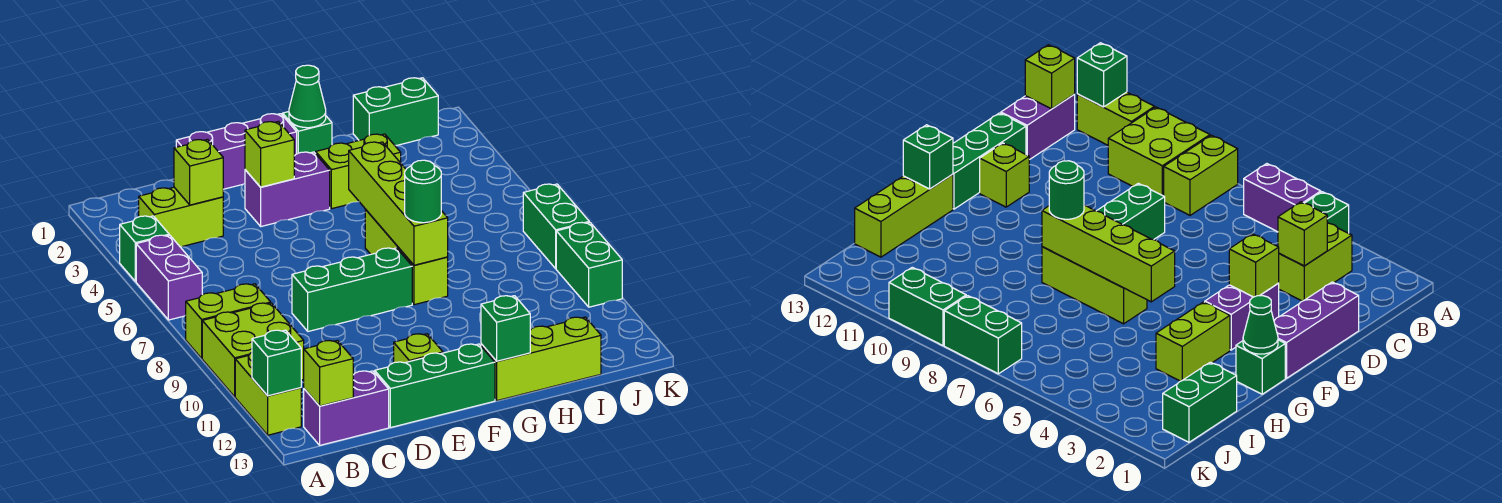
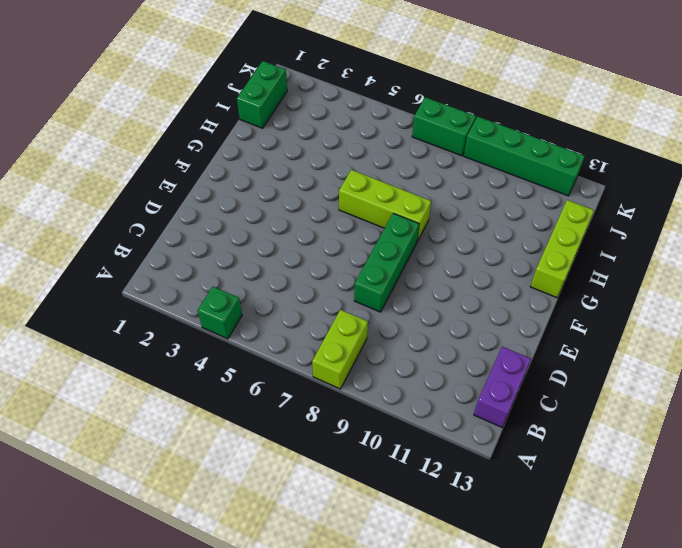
green 1x4 brick [464,116,585,196] -> green 1x2 brick [556,222,622,307]
none -> purple 1x2 brick [136,235,202,320]
none -> lime 2x2 brick [202,303,304,397]
none -> lime 1x2 brick [235,353,301,435]

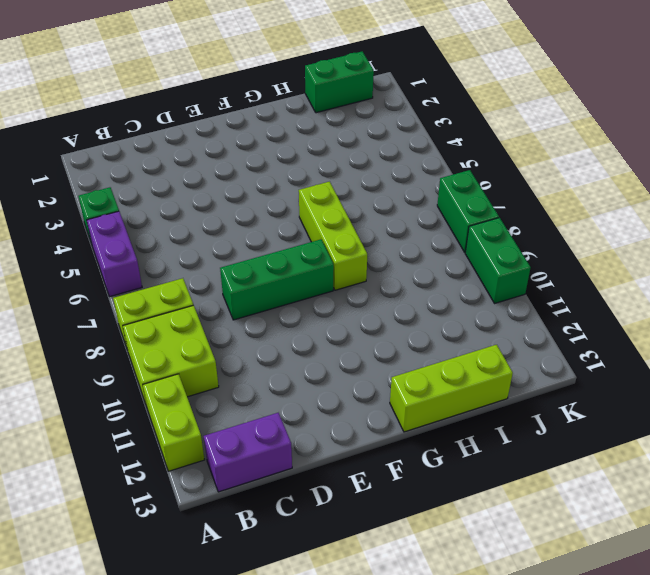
none -> lime 1x2 brick [139,187,223,247]
none -> purple 1x3 brick [176,114,297,189]
none -> green 1x3 brick [375,344,495,428]

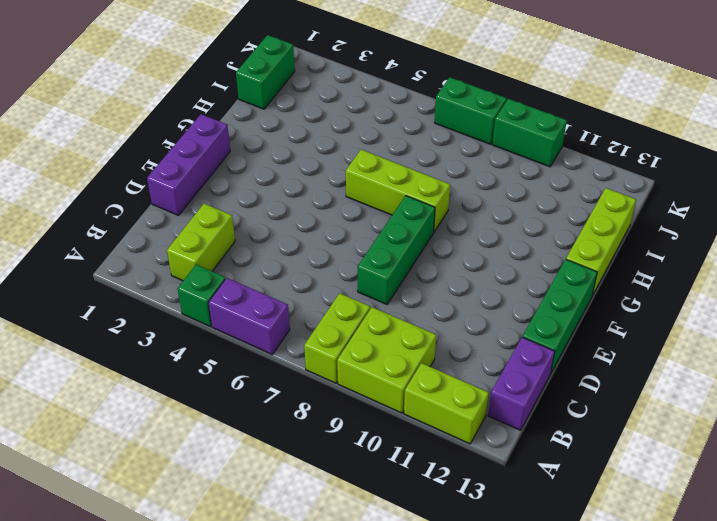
none -> purple 1x2 brick [245,152,330,226]
none -> lime 1x1 brick [394,334,443,363]
none -> green 1x1 brick [283,112,332,154]

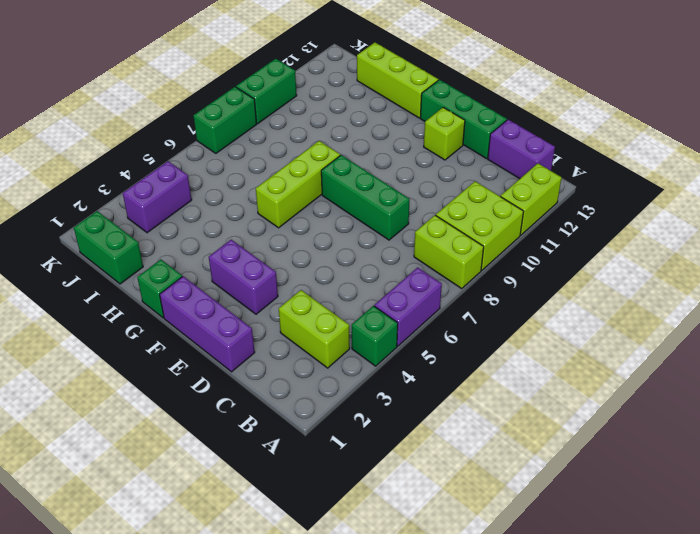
purple 1x2 brick [123,161,192,233] -> none
none -> lime 1x2 brick [316,134,401,209]
none -> green 1x1 brick [252,330,301,396]
none -> lime 1x1 brick [304,340,353,406]

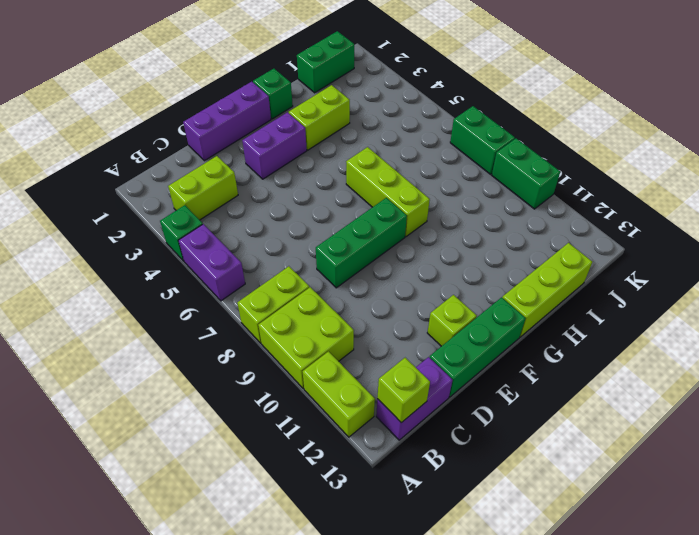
none -> green 1x1 brick [252,330,301,396]
none -> lime 1x1 brick [174,140,223,205]
none -> lime 1x1 brick [245,122,294,187]

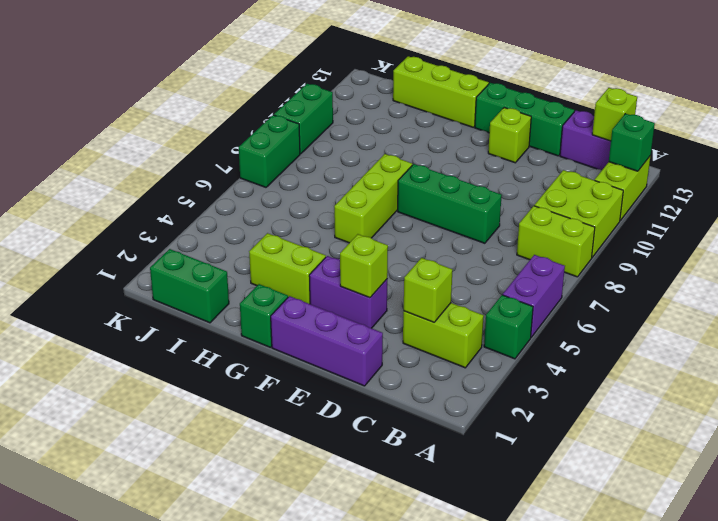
none -> green 1x1 cone [289,65,326,128]
none -> lime 1x4 brick [349,142,448,265]
none -> green 1x1 brick [481,296,530,361]

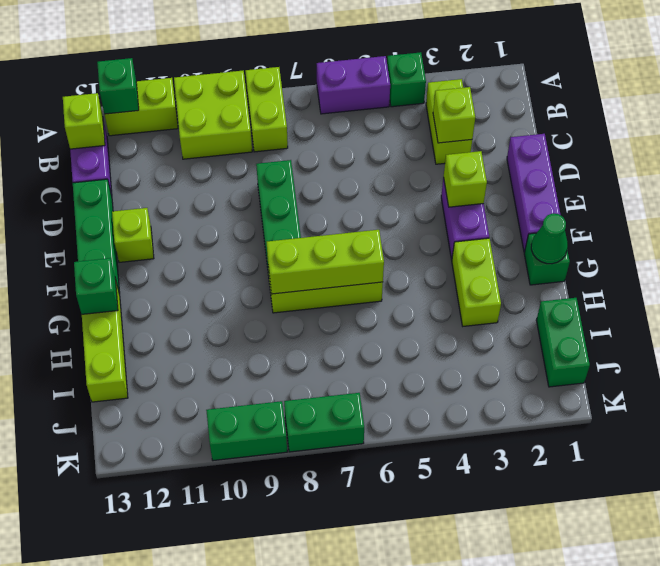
lime 1x3 brick [267,230,384,294] -> lime 1x4 brick [349,142,448,265]
none -> green 1x1 round brick [405,160,441,223]

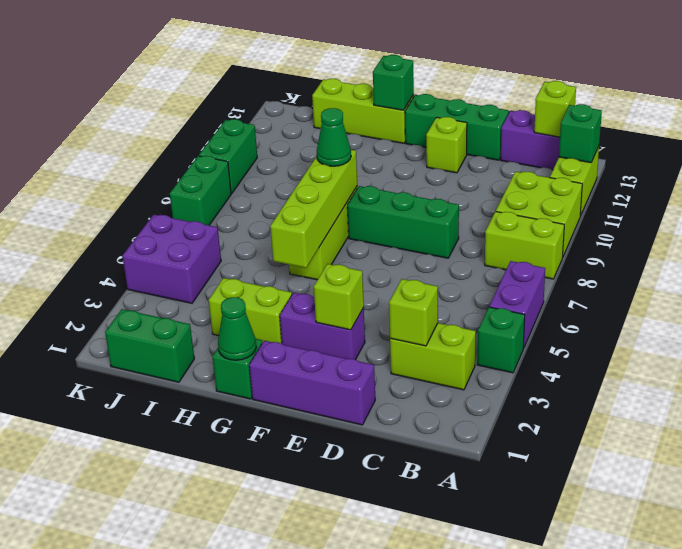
green 1x1 cone [317,108,351,166] -> green 1x1 round brick [405,160,441,223]
purple 2x2 brick [122,215,221,303] -> none

